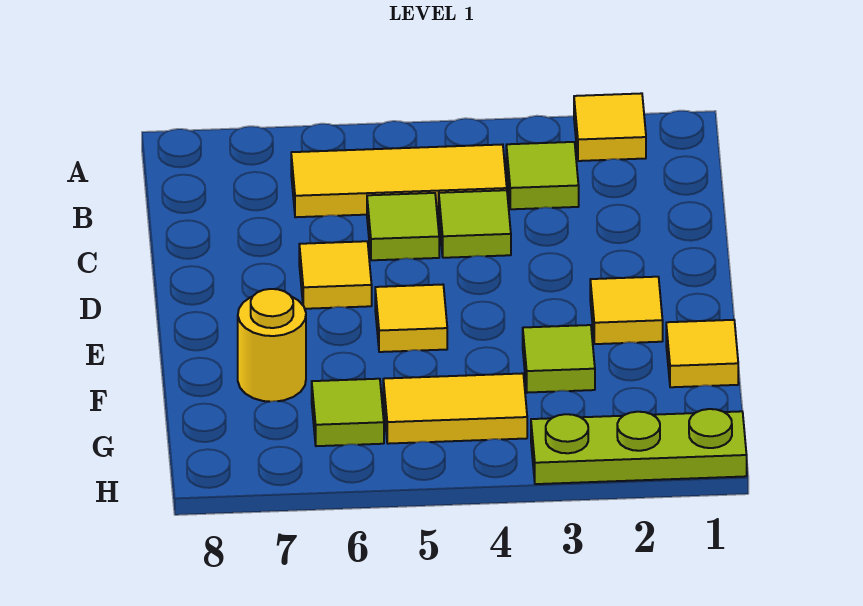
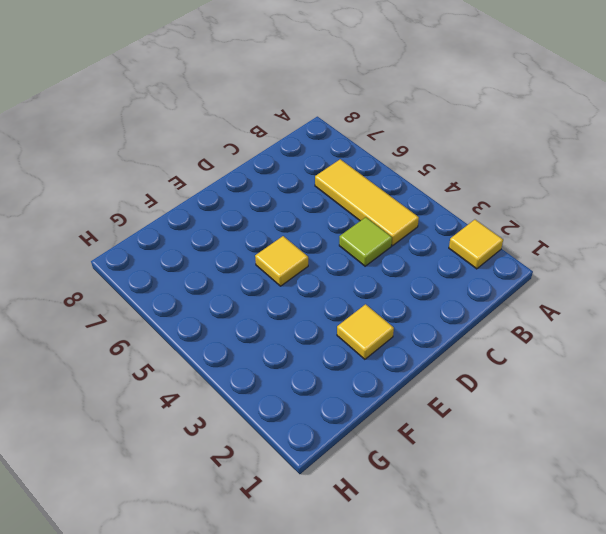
none -> lime 1x1 tile [506,142,579,209]
none -> lime 1x1 tile [367,193,439,260]
none -> yellow 1x1 tile [299,241,372,309]

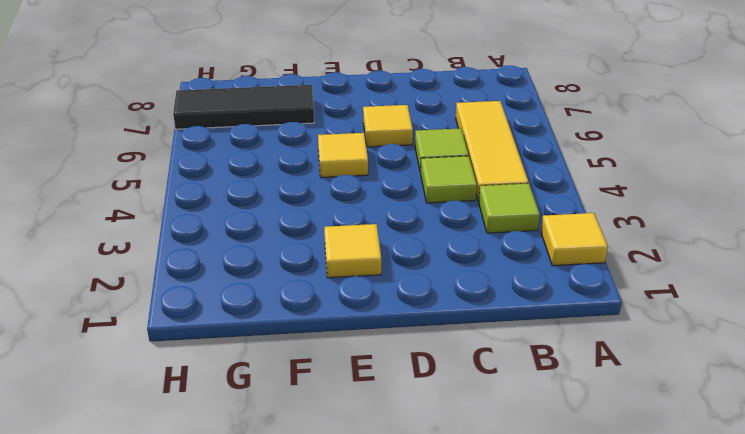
black 1x3 tile [173,85,314,129] -> yellow 1x1 round brick [238,289,306,402]
none -> yellow 1x1 tile [666,320,738,387]
none -> lime 1x1 tile [523,325,595,393]
none -> yellow 1x2 tile [383,373,527,444]

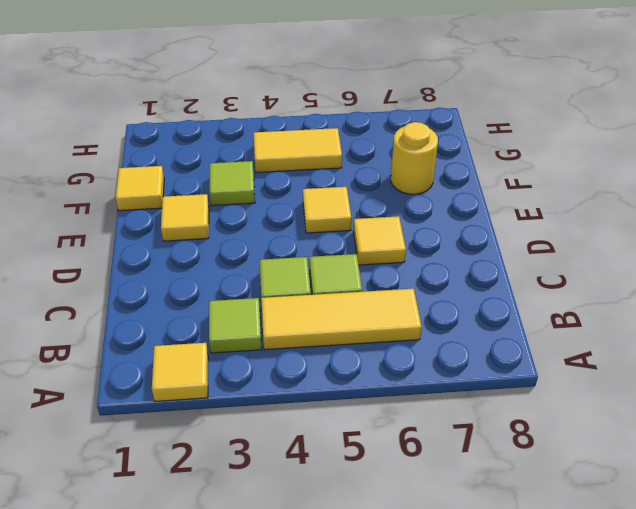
none -> lime 1x1 tile [312,379,384,446]
none -> lime 1x3 plate [531,409,747,484]

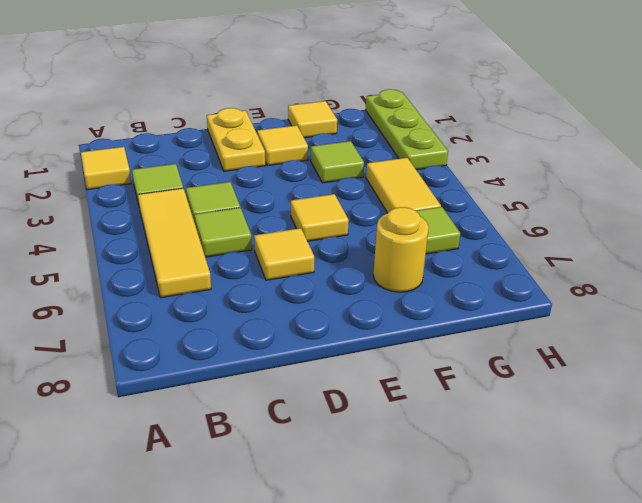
yellow 1x2 plate [207,108,265,171] -> none

